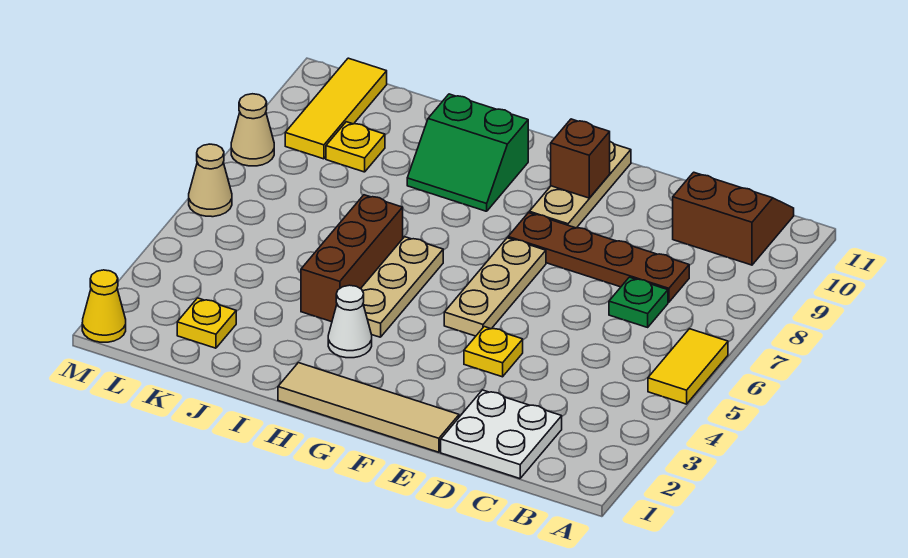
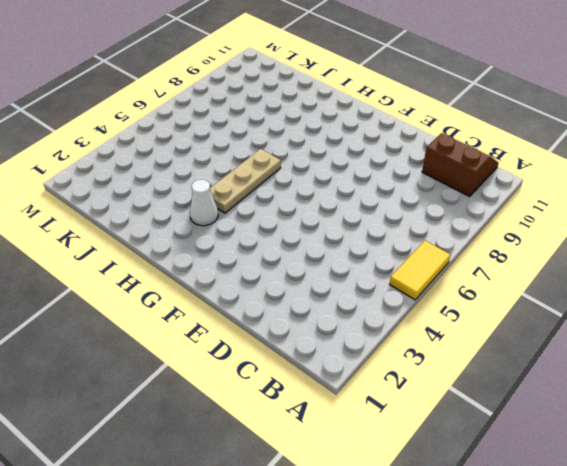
none -> white 2x2 plate [441,390,562,479]
none -> green 1x1 plate [609,277,668,327]
none -> brown 1x4 plate [508,213,689,302]

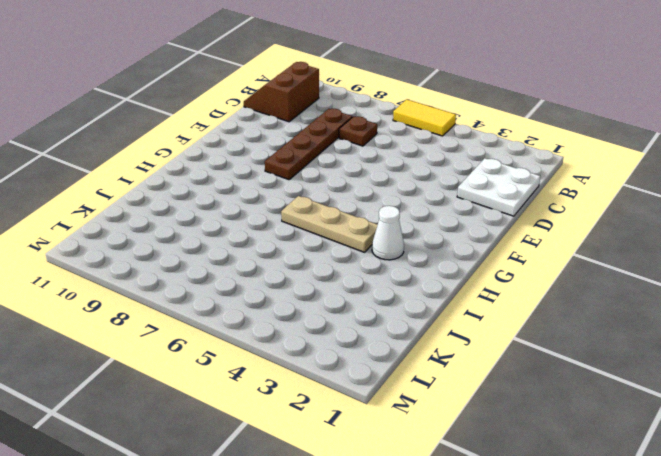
brown 1x1 plate [339,116,377,146] -> green 1x1 plate [609,277,668,327]
none -> tan 1x4 tile [278,363,459,452]
none -> yellow 1x1 plate [464,327,523,377]
none -> tan 1x3 plate [444,238,546,336]

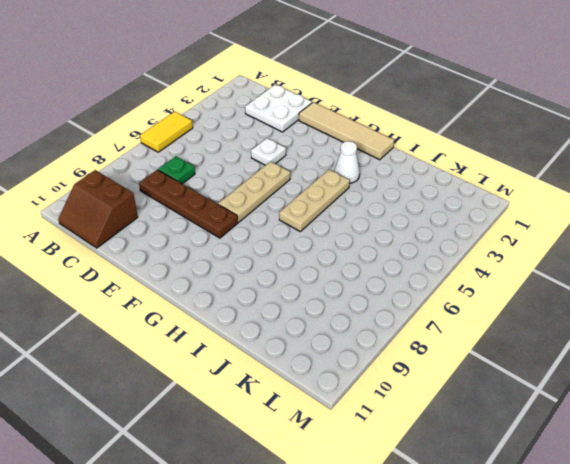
white 1x1 plate [251,138,286,165] -> yellow 1x1 plate [464,327,523,377]
none -> tan 1x3 plate [529,142,631,228]
none -> green 2x2 slope [407,94,528,211]
none -> brown 1x3 brick [301,195,403,322]

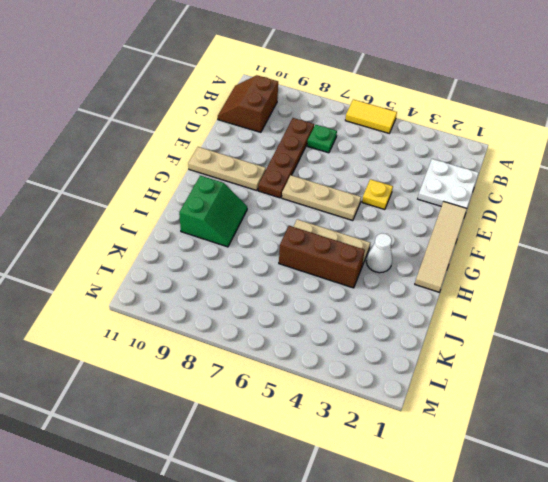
none -> yellow 1x1 plate [177,298,236,348]
none -> yellow 1x1 plate [326,122,385,172]
none -> yellow 1x3 tile [285,58,387,159]

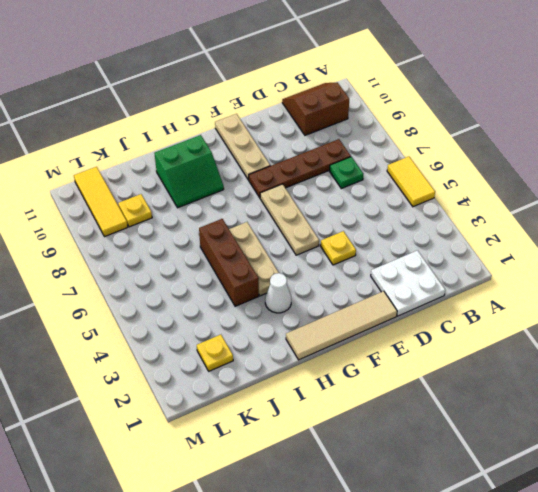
none -> yellow 1x1 cone [82,270,126,342]
none -> tan 1x1 cone [189,144,232,217]
none -> tan 1x1 cone [231,94,274,166]

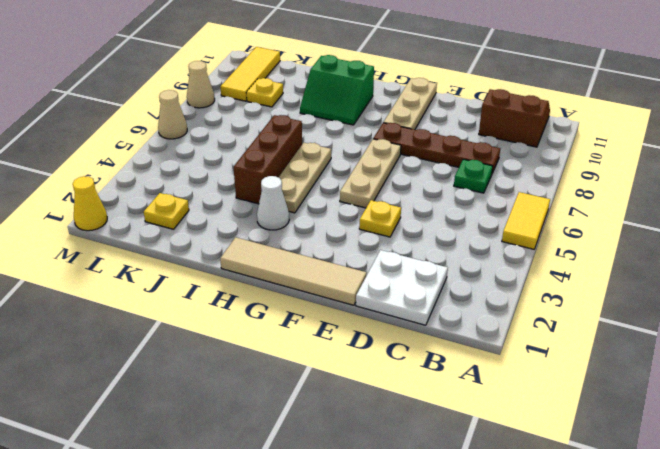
none -> brown 1x1 brick [551,119,610,198]

